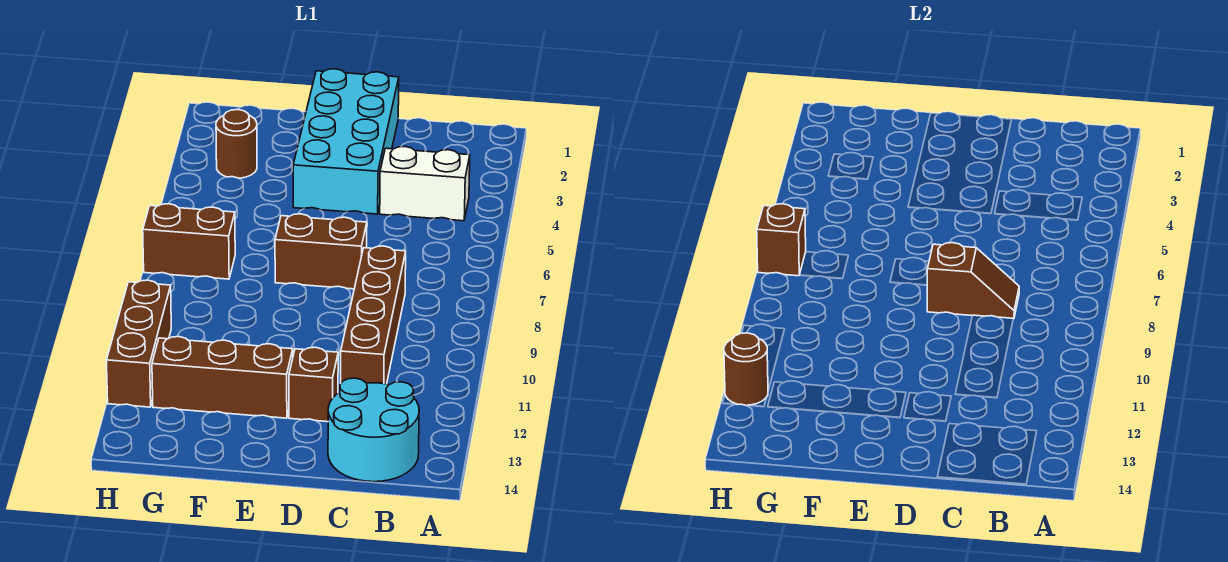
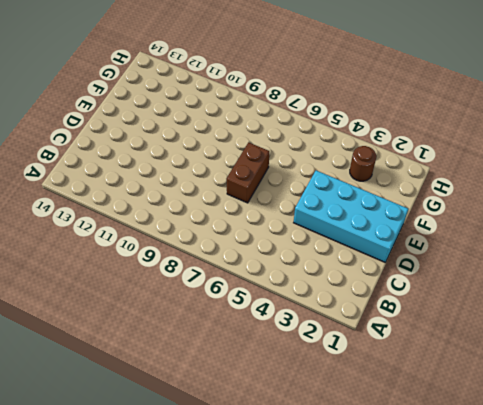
none -> white 1x2 brick [380,147,470,221]
none -> cyan 2x2 round brick [328,378,419,482]
none -> brown 1x4 brick [341,246,406,384]

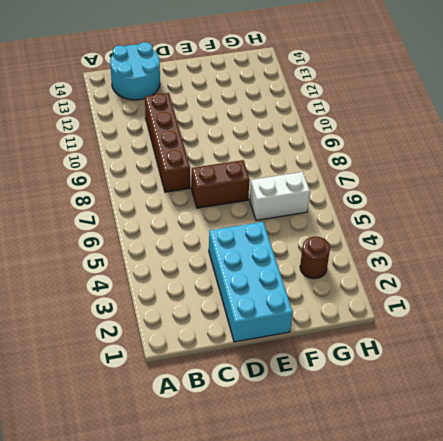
white 1x2 brick [250,172,310,220] -> white 1x2 brick moved to [380,147,470,221]
none -> brown 1x1 brick [289,347,338,422]
none -> brown 1x3 brick [152,337,293,418]
none -> brown 1x2 brick [143,204,235,279]

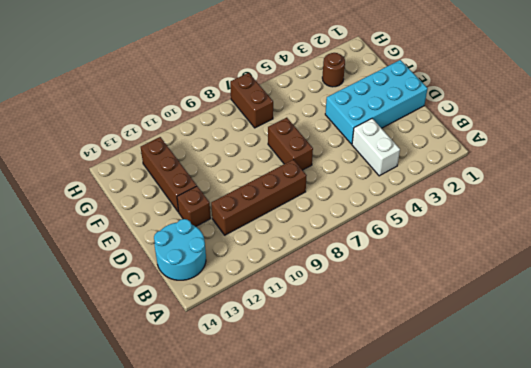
none -> brown 1x3 brick [107,280,171,407]
none -> brown 1x2 slope [927,243,1019,319]
none -> brown 1x1 brick [757,204,806,276]

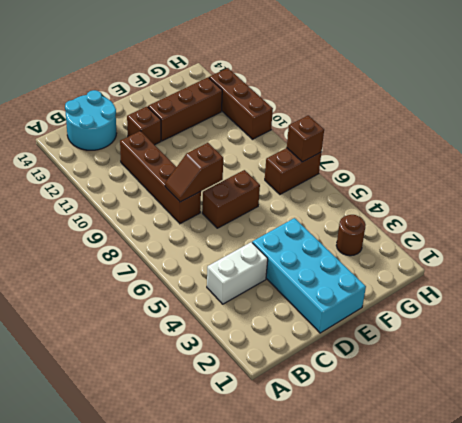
none -> brown 1x1 round brick [724,333,768,406]

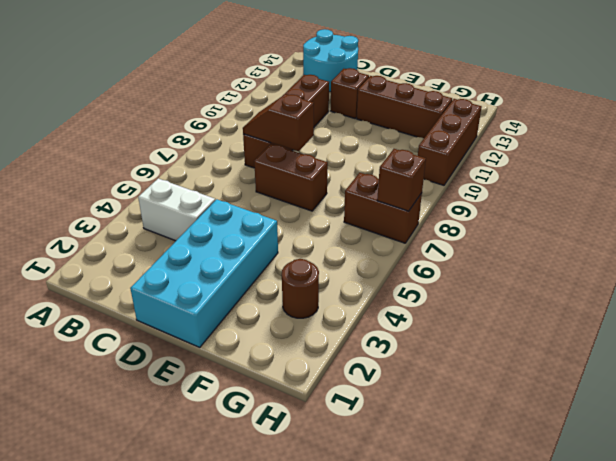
none -> brown 1x1 round brick [724,333,768,406]

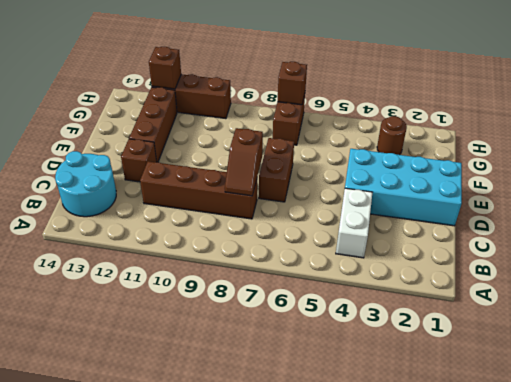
brown 1x1 brick [149,47,181,89] -> brown 1x1 round brick [724,333,768,406]

